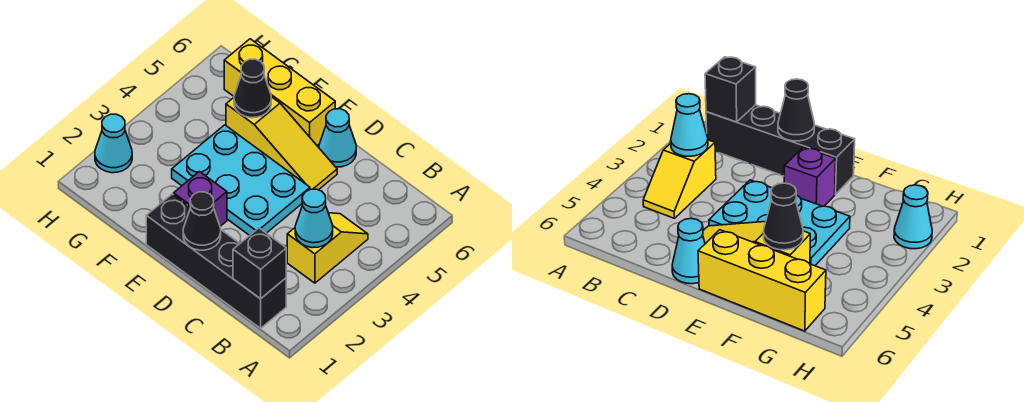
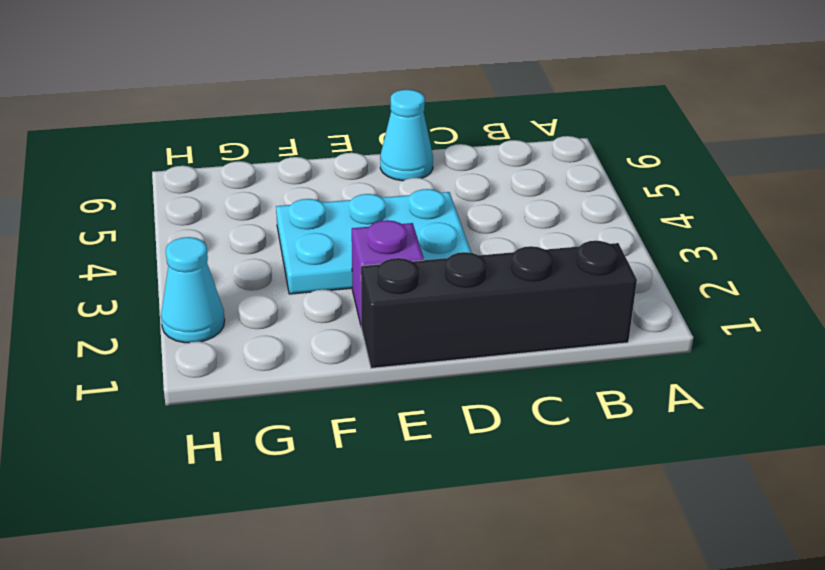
none -> yellow 1x2 slope [287,213,368,283]
none -> yellow 1x3 slope [226,97,337,190]
none -> yellow 1x3 brick [224,39,335,146]

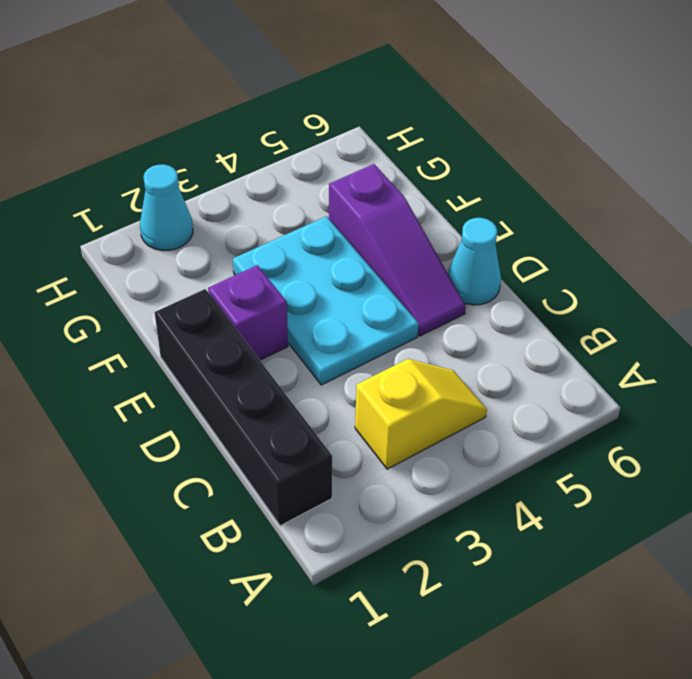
purple 1x3 slope [329,164,466,336] -> yellow 1x3 slope [226,97,337,190]
none -> yellow 1x3 brick [224,39,335,146]
none -> black 1x1 brick [233,228,286,299]
none -> cyan 1x1 cone [295,189,333,248]

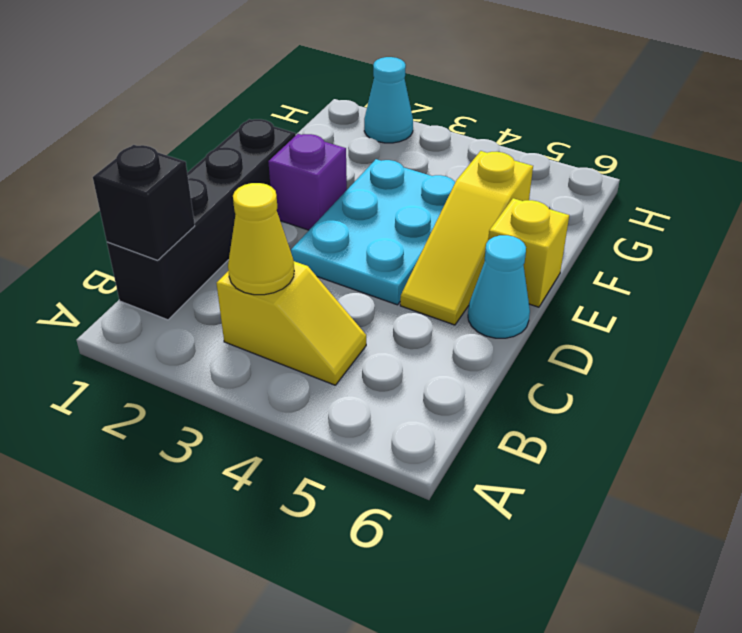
yellow 1x1 cone [228,183,294,295] -> cyan 1x1 cone [295,189,333,248]
yellow 1x1 brick [488,198,569,307] -> yellow 1x3 brick [224,39,335,146]
none -> black 1x1 cone [183,192,221,250]
none -> black 1x1 cone [234,59,271,118]

